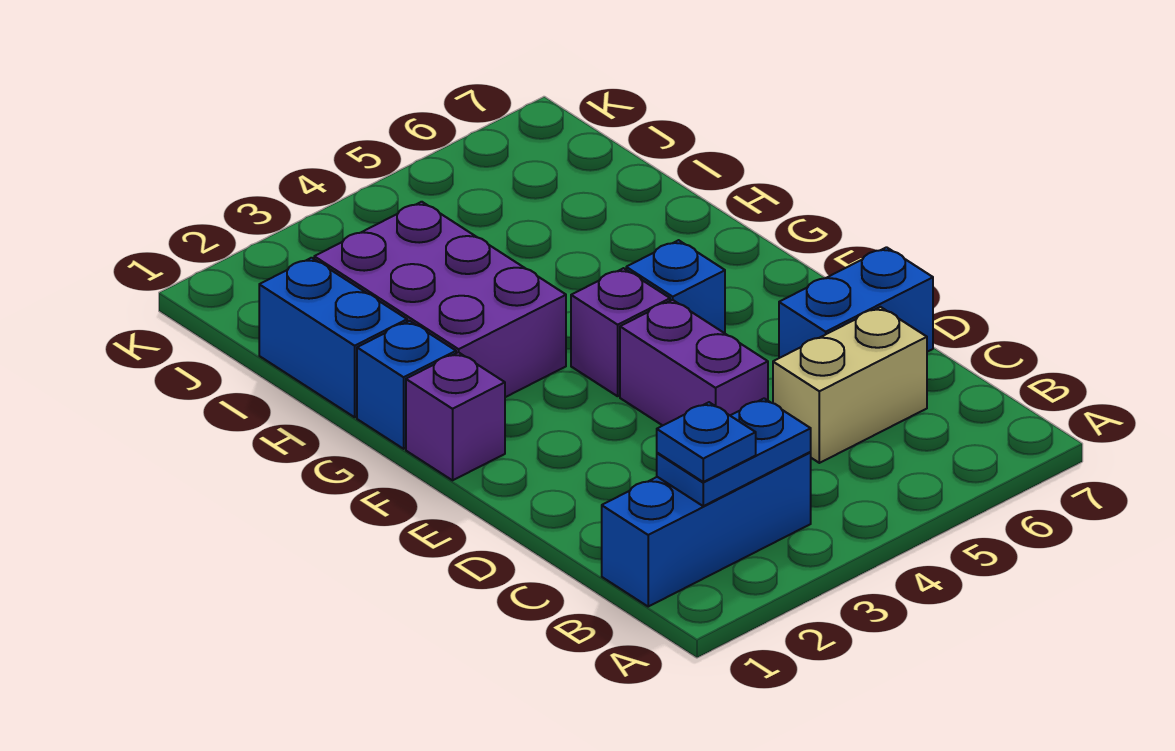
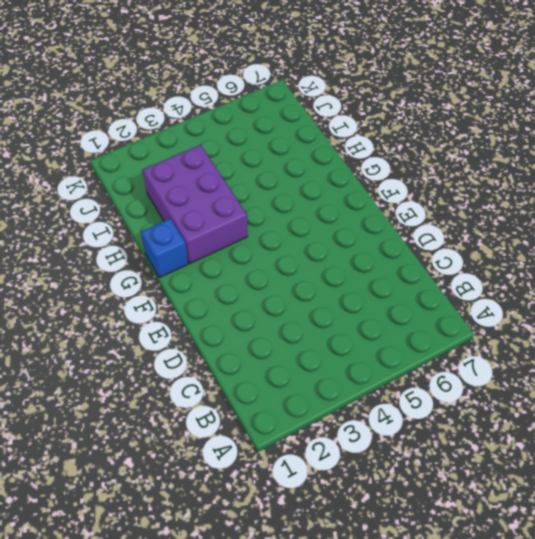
none -> blue 1x3 brick [602,452,811,606]
none -> tan 1x2 brick [773,307,927,463]
none -> purple 1x2 brick [620,300,768,426]

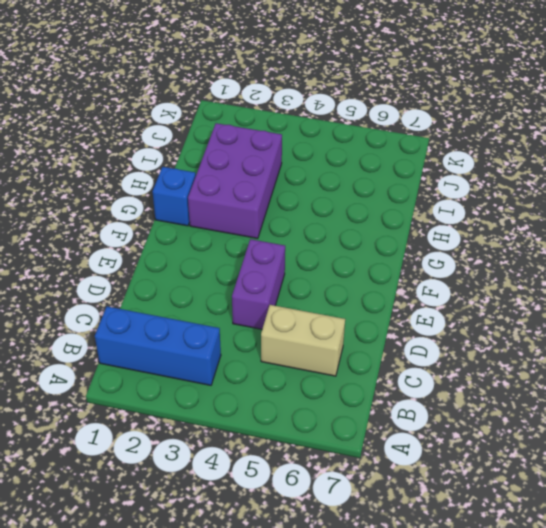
none -> blue 1x2 brick [779,247,933,358]
none -> purple 1x1 brick [406,352,505,480]
none -> purple 1x1 brick [571,268,670,396]

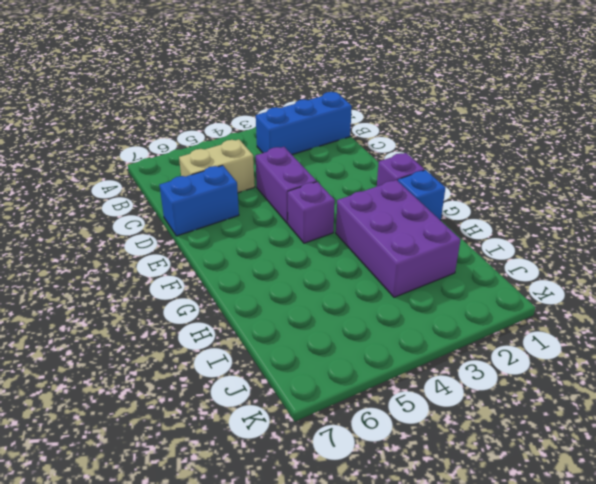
none -> blue 1x1 brick [626,240,725,333]
none -> blue 1x2 brick [259,258,407,417]
none -> blue 1x2 plate [657,398,811,506]

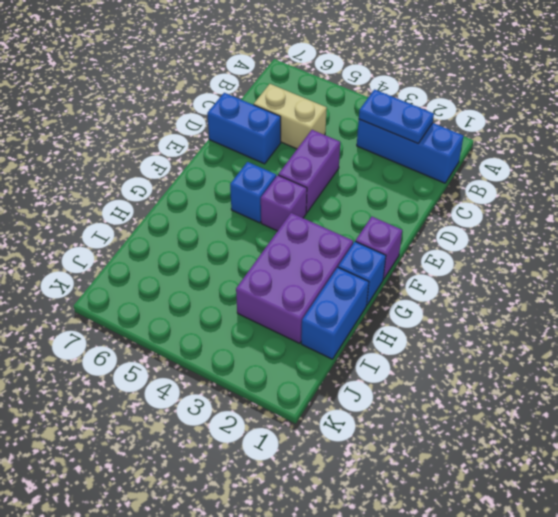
none -> blue 1x1 plate [657,402,756,482]

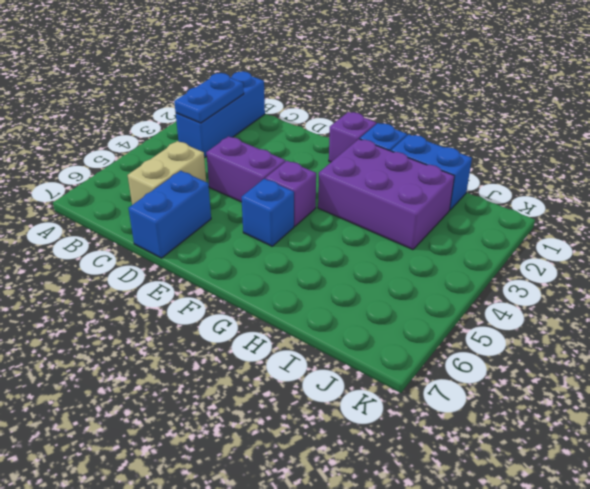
none -> blue 1x1 plate [657,402,756,482]

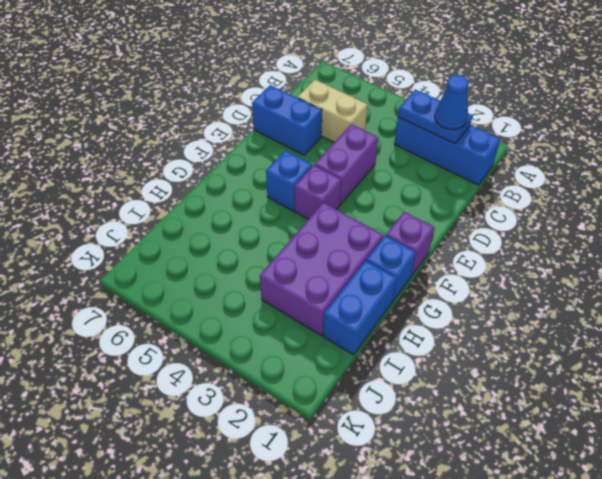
blue 1x1 cone [435,75,469,130] -> blue 1x1 plate [657,402,756,482]

